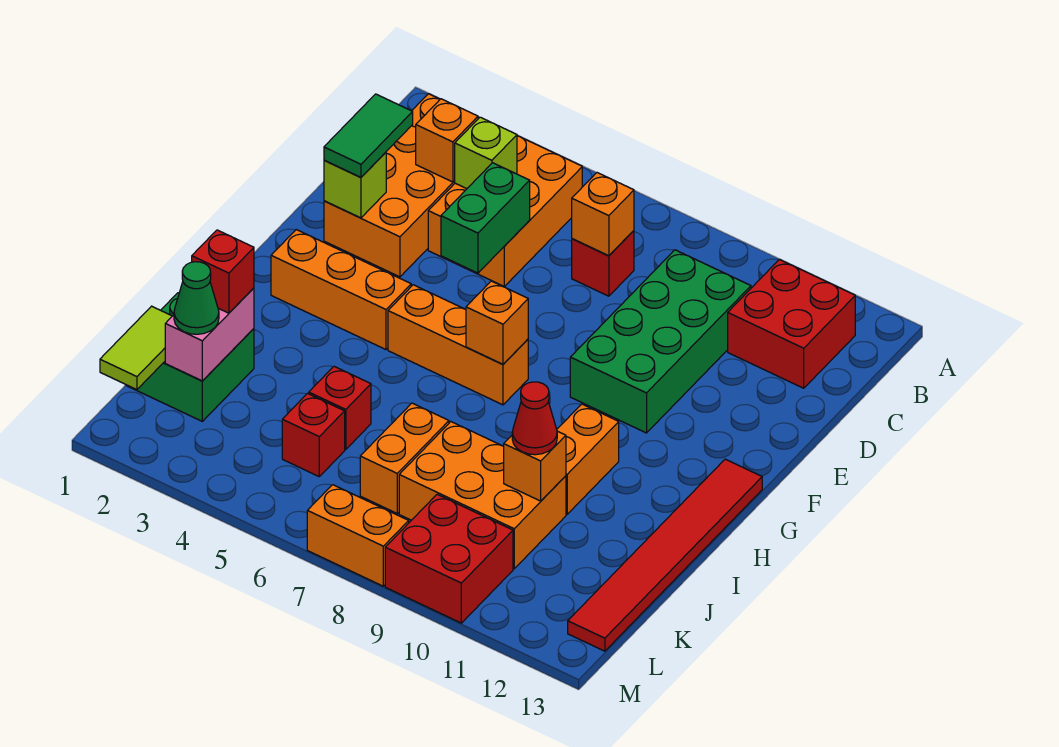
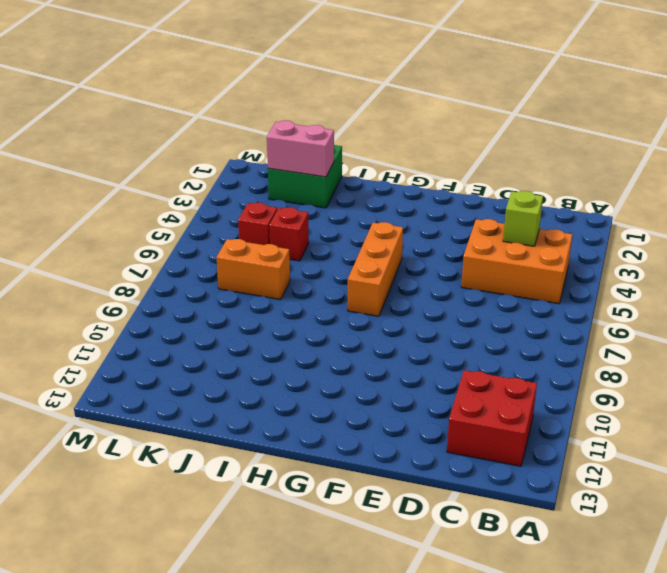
none -> orange 2x4 brick [324,94,479,277]
none -> red 1x1 brick [572,231,634,296]
none -> green 2x4 brick [570,250,751,433]

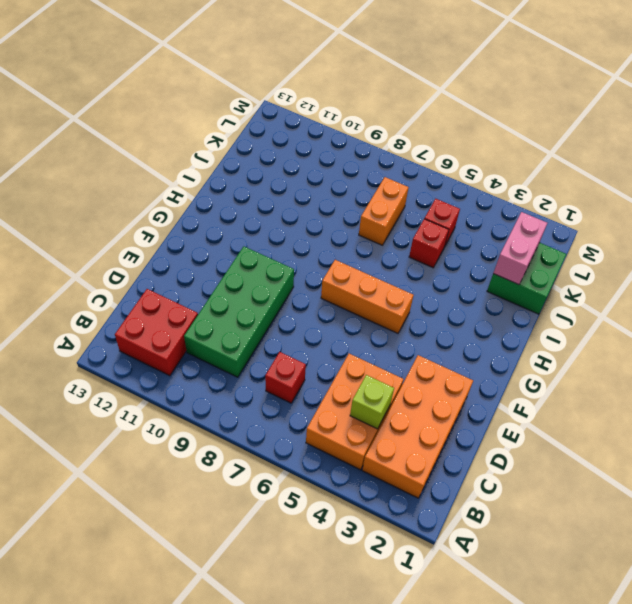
none -> orange 1x3 brick [271,230,411,350]
none -> red 1x6 tile [568,459,762,651]
none -> orange 1x2 brick [557,404,619,514]

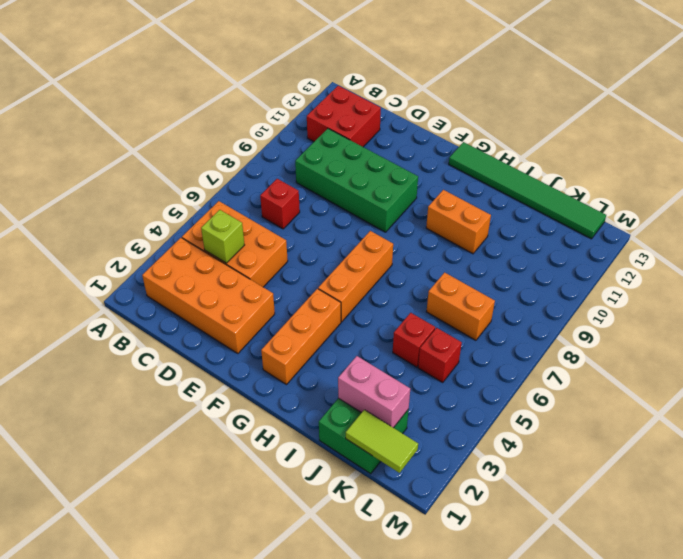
green 1x6 tile [449,142,606,239] -> red 1x6 tile [568,459,762,651]
none -> orange 2x3 brick [399,422,566,569]
none -> red 2x2 brick [385,494,513,623]
none -> orange 1x2 brick [307,485,409,586]

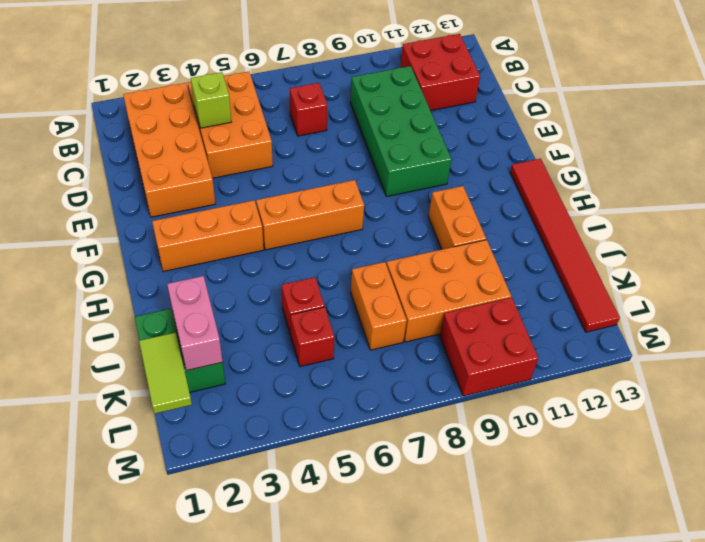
none -> orange 1x2 brick [307,485,409,586]
none -> orange 1x1 brick [416,99,478,182]
none -> orange 1x1 brick [572,173,634,256]

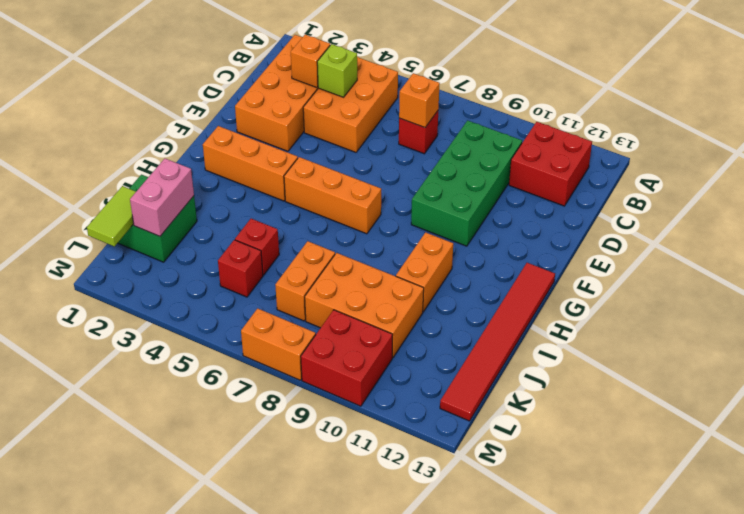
none -> green 1x2 brick [441,163,530,273]
none -> lime 1x1 brick [324,152,386,218]
none -> orange 1x1 brick [466,281,528,364]

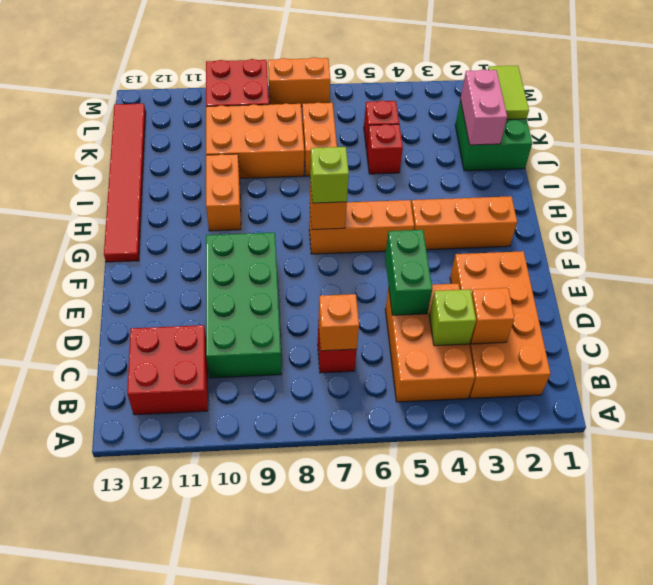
lime 1x1 brick [310,147,349,203] -> lime 1x1 brick moved to [324,152,386,218]
none -> orange 1x1 brick [504,431,566,501]
none -> green 1x2 tile [324,94,413,177]
none -> red 1x1 brick [192,230,254,313]

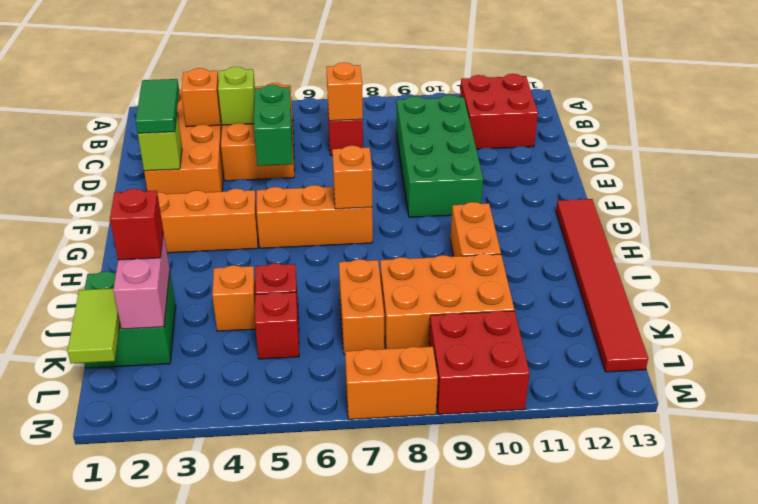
orange 1x1 brick [212,265,255,331] -> orange 1x1 brick moved to [504,431,566,501]
none -> red 1x1 cone [512,382,557,455]
none -> green 1x1 cone [174,262,219,334]

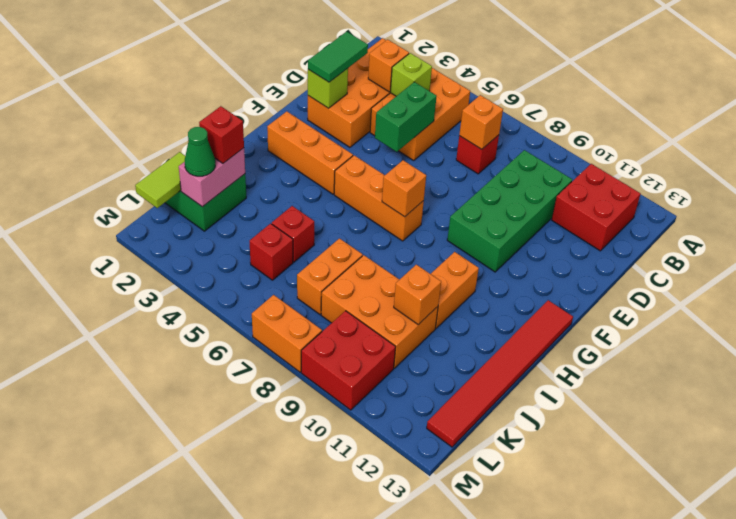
none -> red 1x1 cone [512,382,557,455]

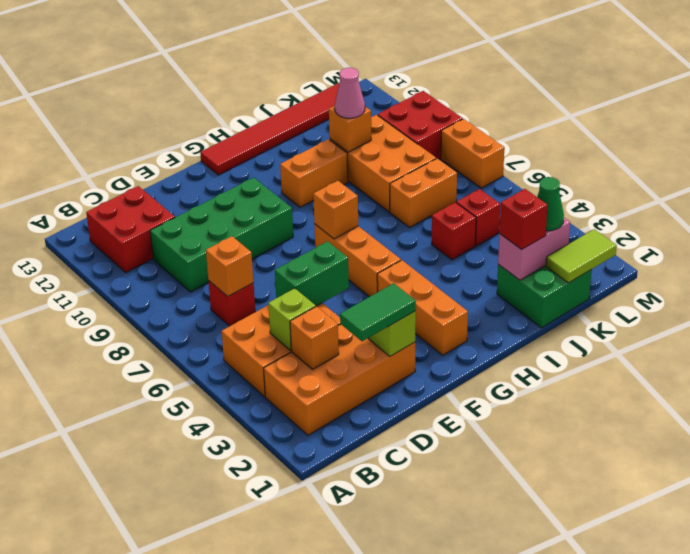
pink 1x1 cone [335,68,365,118] -> red 1x1 cone [512,382,557,455]

